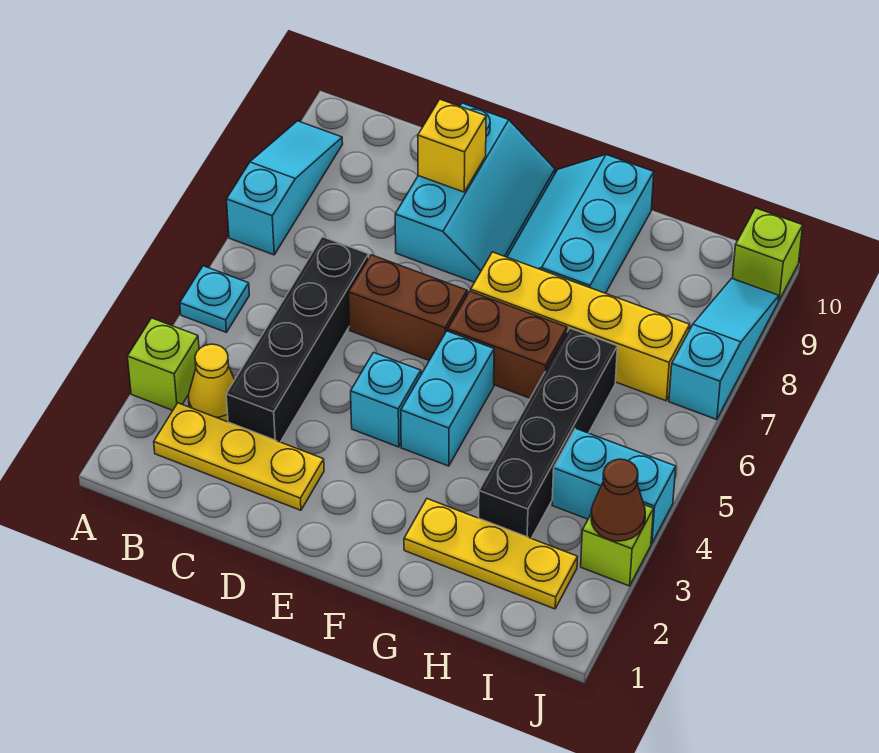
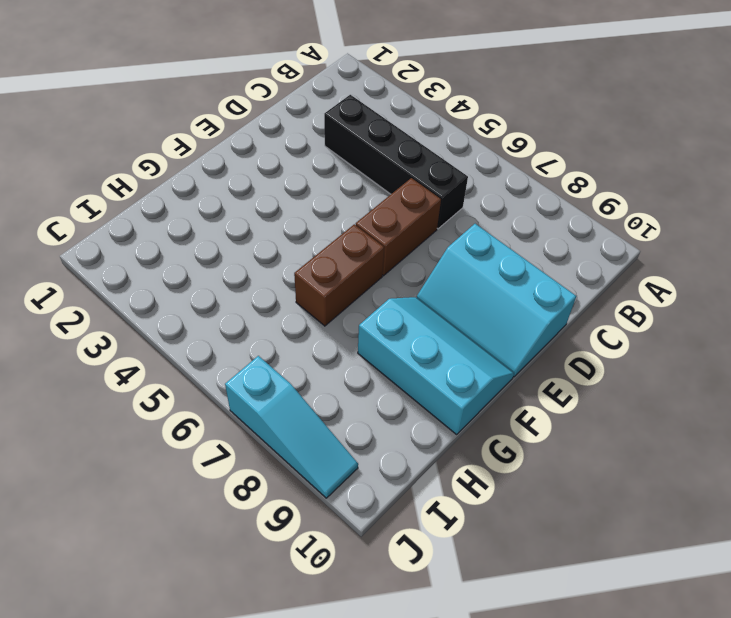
none -> lime 1x1 brick [127,318,199,410]
none -> cyan 1x1 plate [180,266,249,332]
none -> cyan 1x3 slope [226,121,343,255]

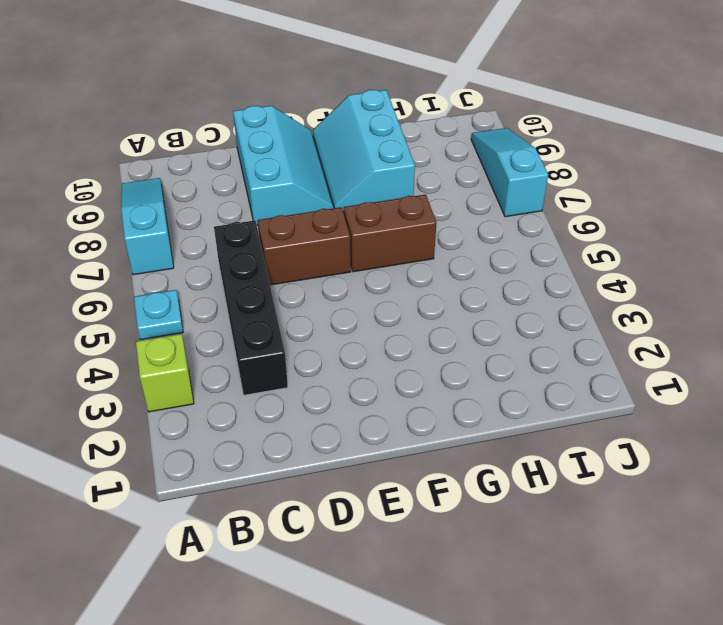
none -> yellow 1x3 plate [154,403,324,510]
none -> yellow 1x1 cone [189,344,235,421]
none -> cyan 1x1 brick [351,353,421,447]

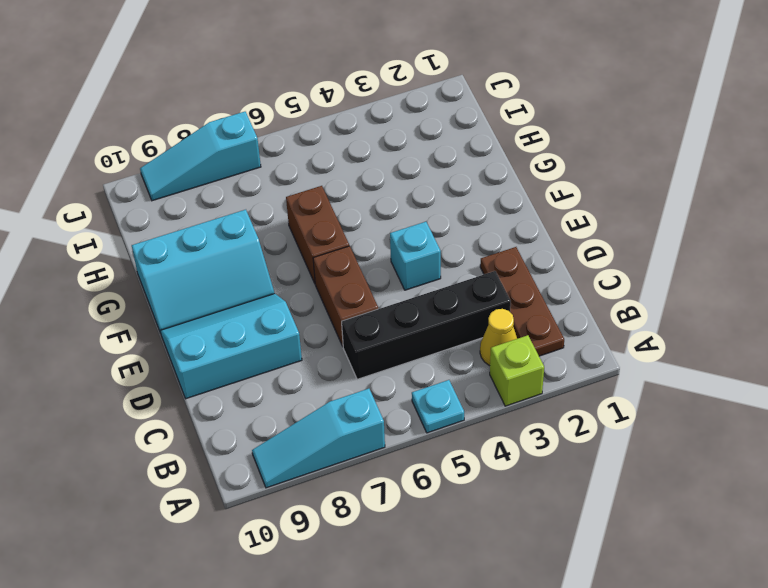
brown 1x3 plate [480,247,564,356] -> yellow 1x3 plate [154,403,324,510]
none -> cyan 1x2 brick [401,331,494,466]
none -> yellow 1x4 brick [471,252,690,401]
none -> yellow 1x3 plate [404,499,578,609]

